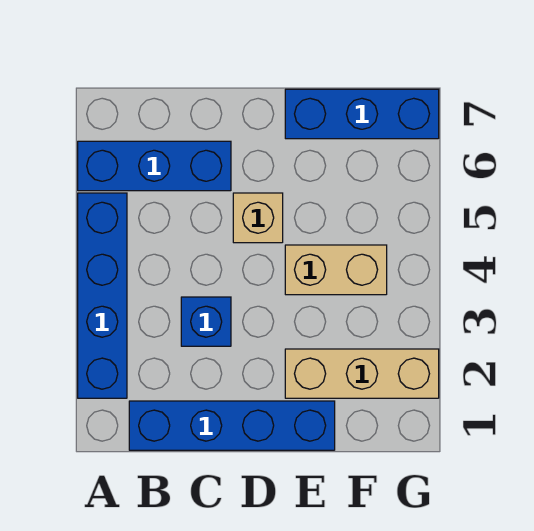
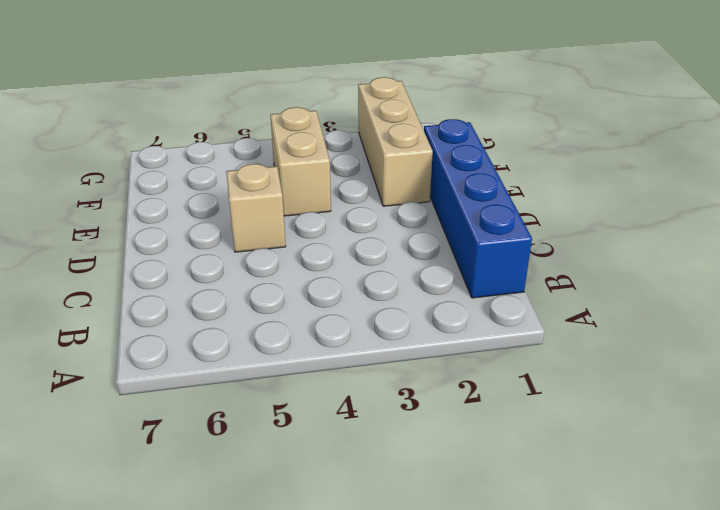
none -> blue 1x4 brick [78,193,127,398]
none -> blue 1x3 brick [78,141,231,191]

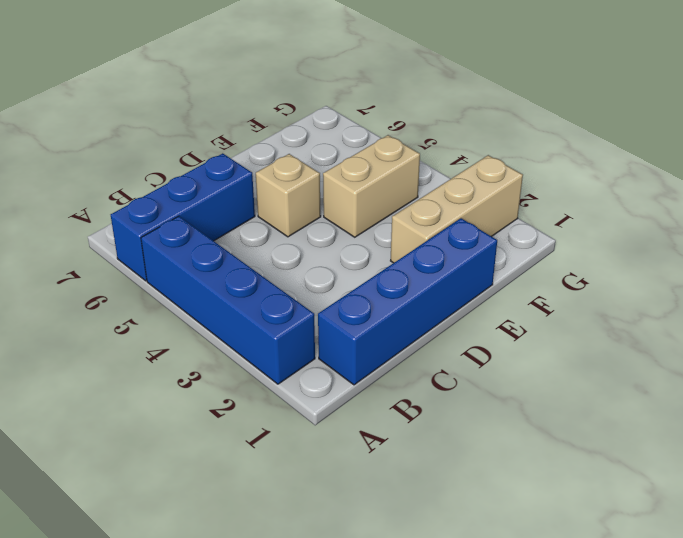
none -> blue 1x1 brick [181,297,231,346]
none -> blue 1x3 brick [285,89,439,139]

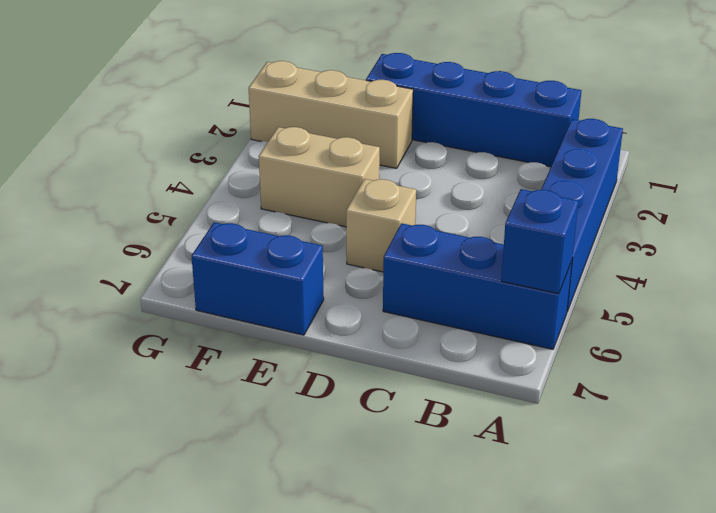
blue 1x1 brick [501,189,578,294] -> blue 1x1 brick moved to [181,297,231,346]
blue 1x2 brick [192,222,324,335] -> blue 1x3 brick [285,89,439,139]

